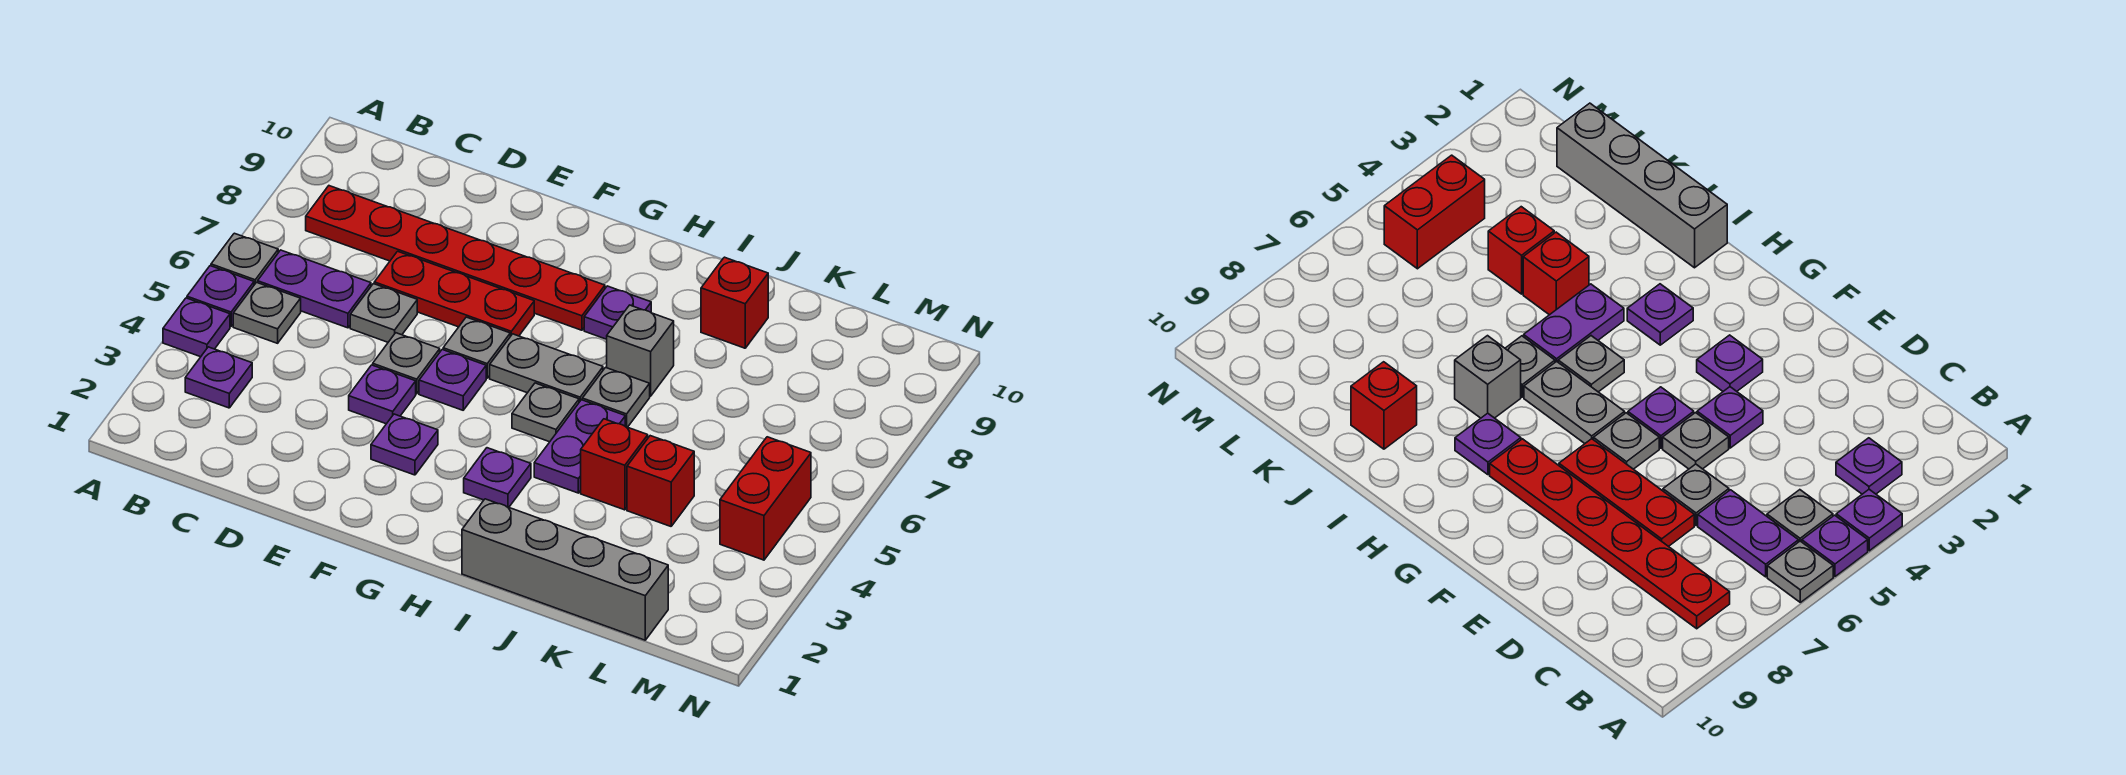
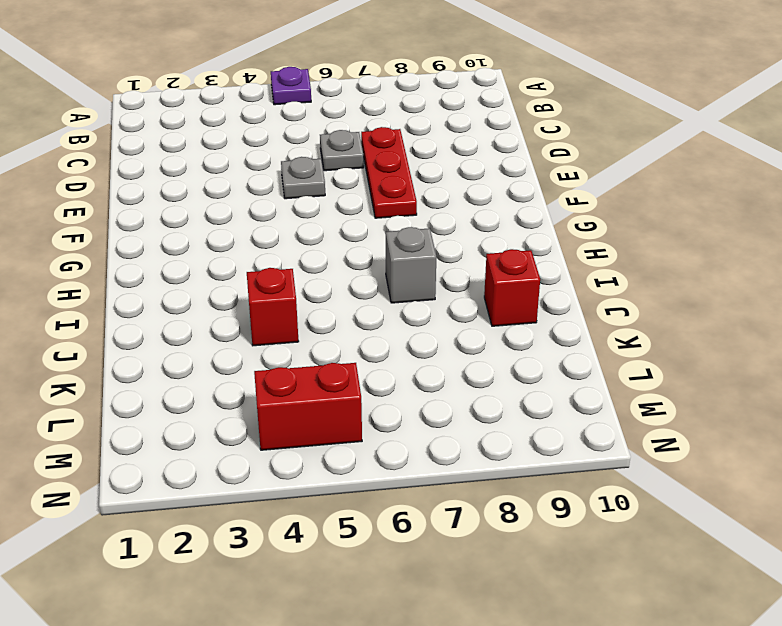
none -> purple 1x1 plate [163,298,230,357]
none -> grey 1x1 plate [211,233,278,285]
none -> purple 1x1 plate [185,347,252,408]

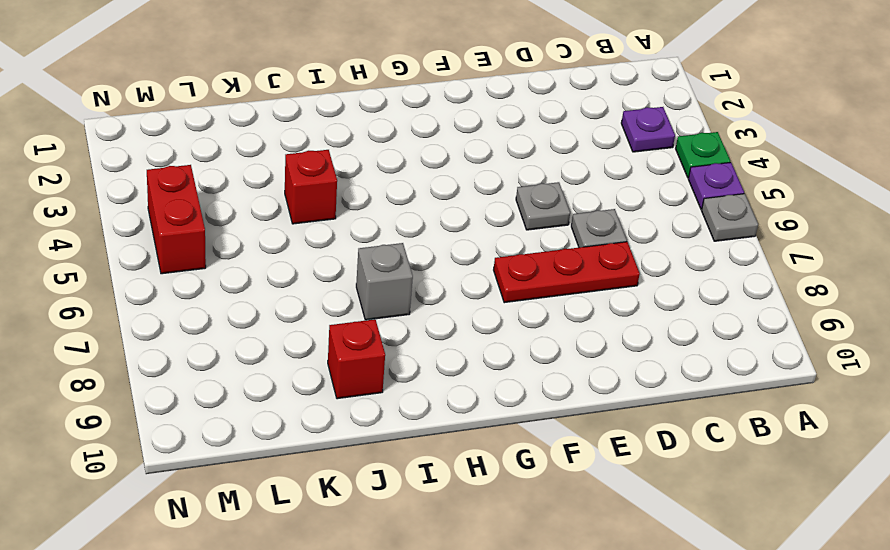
green 1x1 plate [676,132,730,178] -> purple 1x1 plate [163,298,230,357]
none -> grey 1x1 plate [233,282,301,343]
none -> purple 1x2 plate [258,250,371,328]
none -> red 1x6 plate [306,186,605,330]

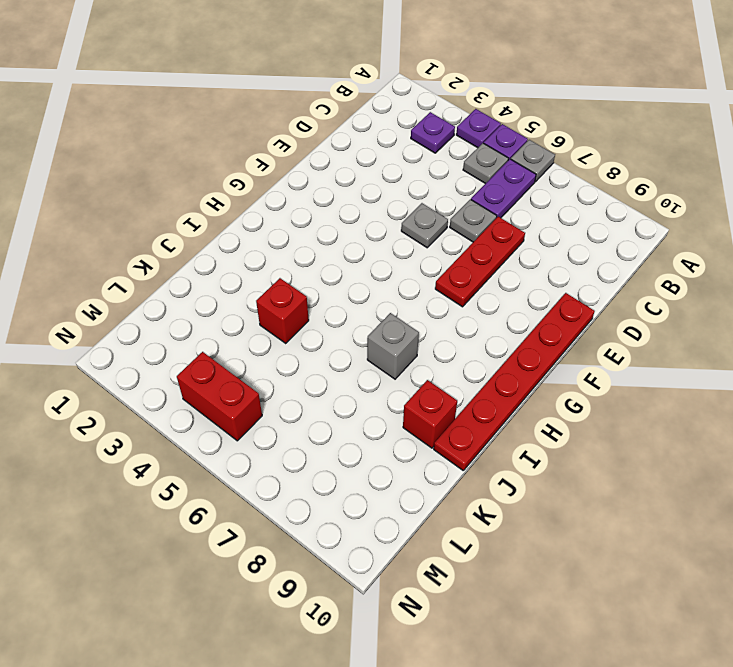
red 1x6 plate [434,293,595,470] -> red 1x6 plate moved to [306,186,605,330]
none -> purple 1x1 plate [349,365,416,424]
none -> purple 1x1 plate [371,414,438,475]
none -> purple 1x1 plate [419,350,486,410]

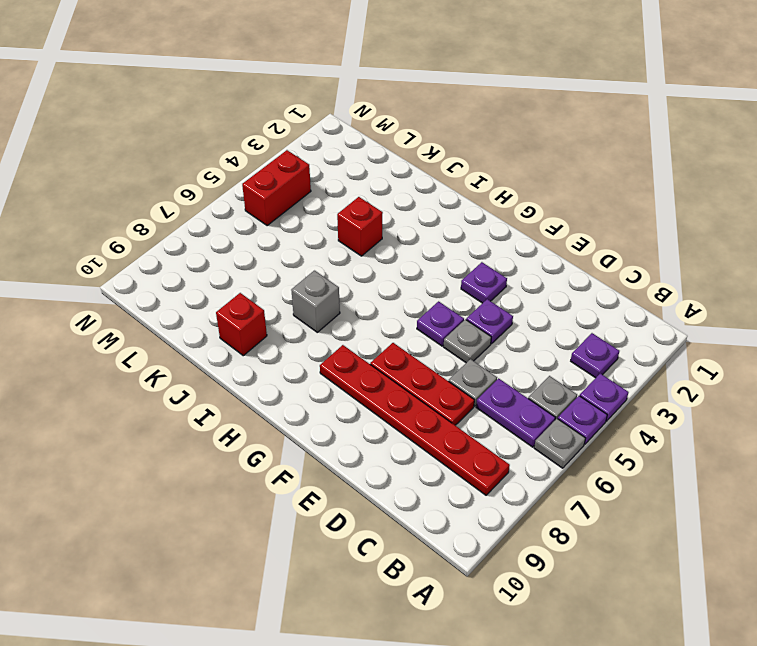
none -> grey 1x1 plate [443,317,510,378]
none -> grey 1x2 plate [490,334,603,402]
none -> purple 1x1 plate [464,448,531,507]

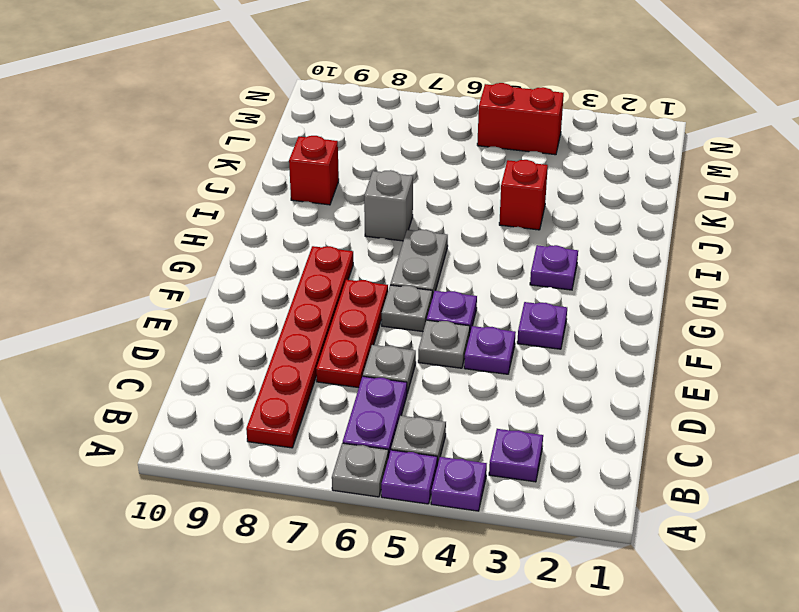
none -> grey 1x1 plate [512,383,579,442]
none -> purple 1x1 plate [584,286,651,339]
none -> grey 1x4 brick [462,499,668,640]

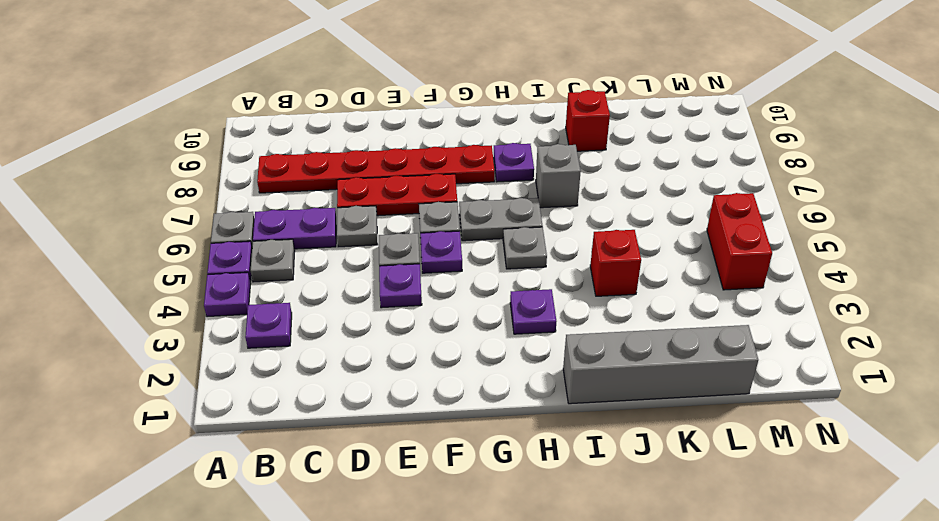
none -> purple 1x1 plate [371,414,438,475]
none -> purple 1x2 plate [534,400,625,493]
none -> grey 1x1 plate [582,368,650,427]

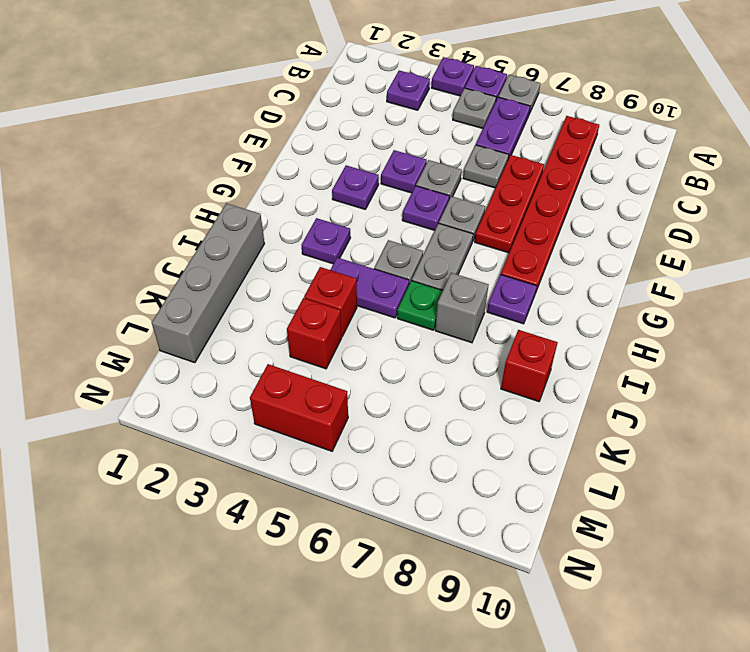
green 1x1 plate [397,281,443,330] -> grey 1x1 plate [582,368,650,427]

